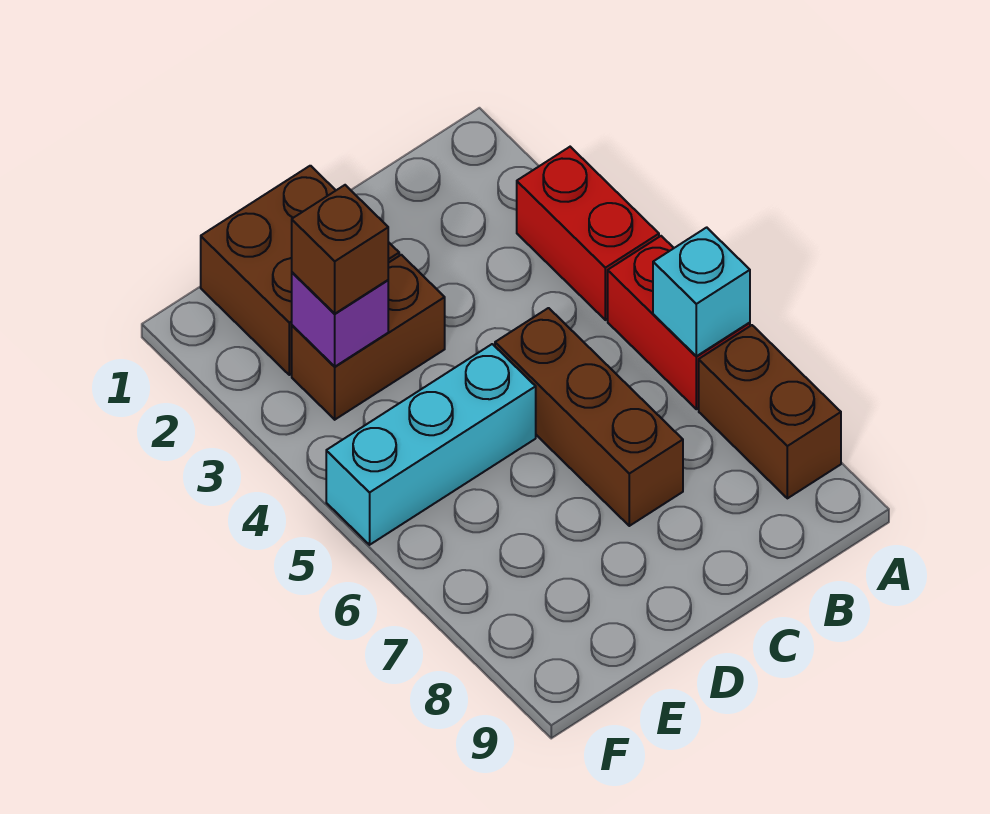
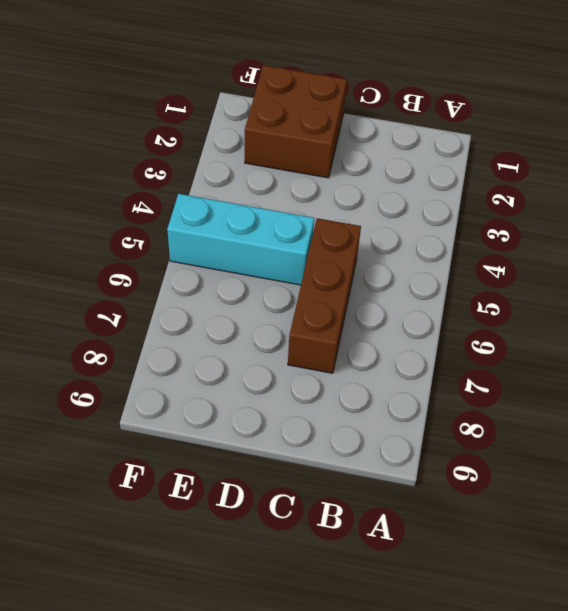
none -> red 1x2 brick [517,147,659,320]
none -> red 1x2 brick [608,236,750,409]

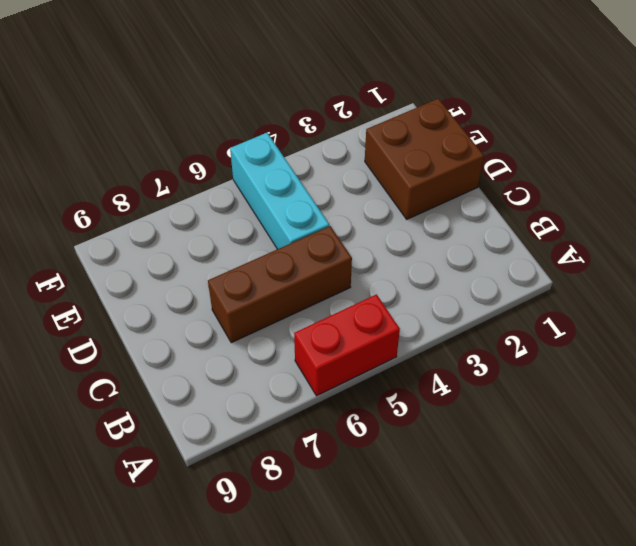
none -> red 1x2 brick [517,147,659,320]
none -> brown 1x2 brick [699,325,841,498]

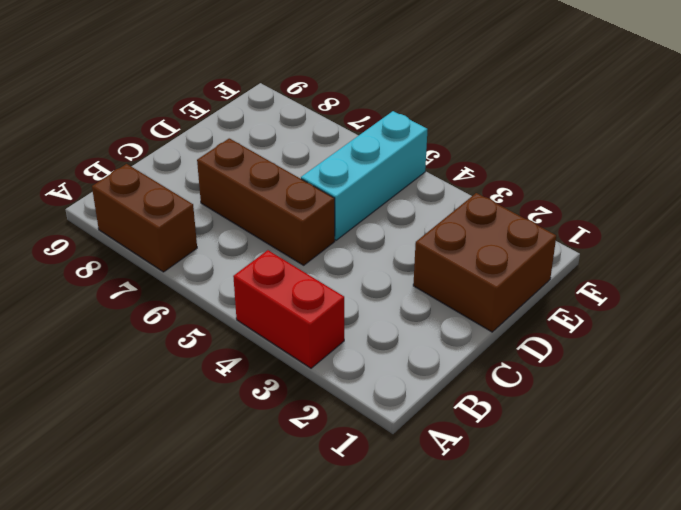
none -> red 1x2 brick [608,236,750,409]
none -> brown 1x2 brick [292,255,445,420]

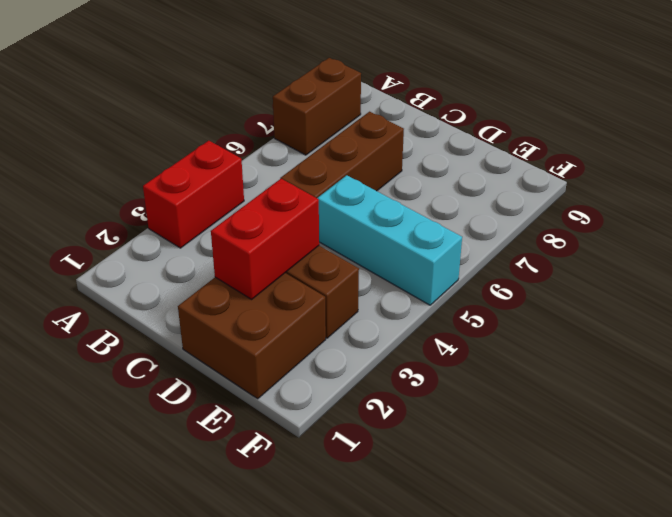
red 1x2 brick [211,179,319,299] -> red 1x2 brick moved to [608,236,750,409]
none -> cyan 1x1 brick [653,227,750,356]
none -> purple 1x1 brick [292,272,388,367]

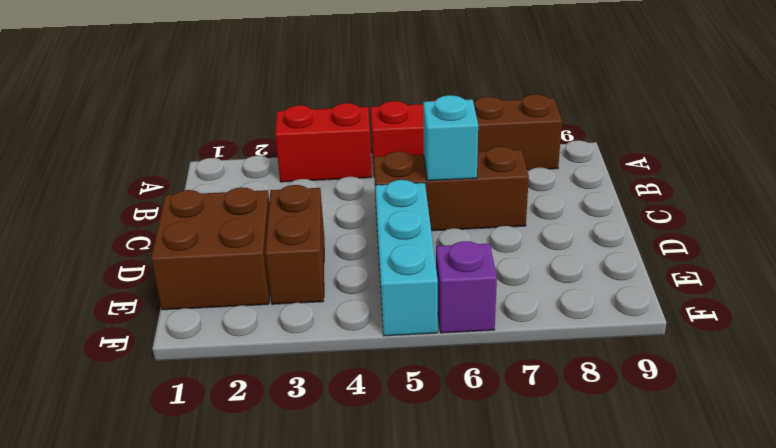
cyan 1x1 brick [423,95,478,181] -> cyan 1x1 brick moved to [653,227,750,356]
purple 1x1 brick [436,241,497,333] -> purple 1x1 brick moved to [292,272,388,367]
none -> brown 1x1 brick [292,185,388,314]

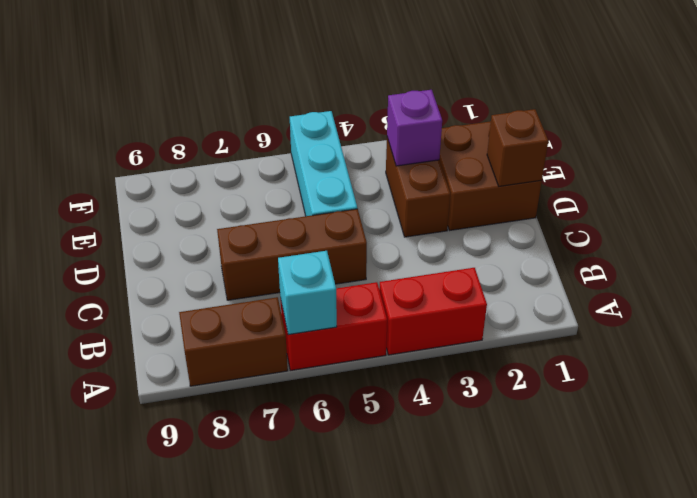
brown 1x1 brick [487,109,548,186] -> brown 1x1 brick moved to [292,185,388,314]

